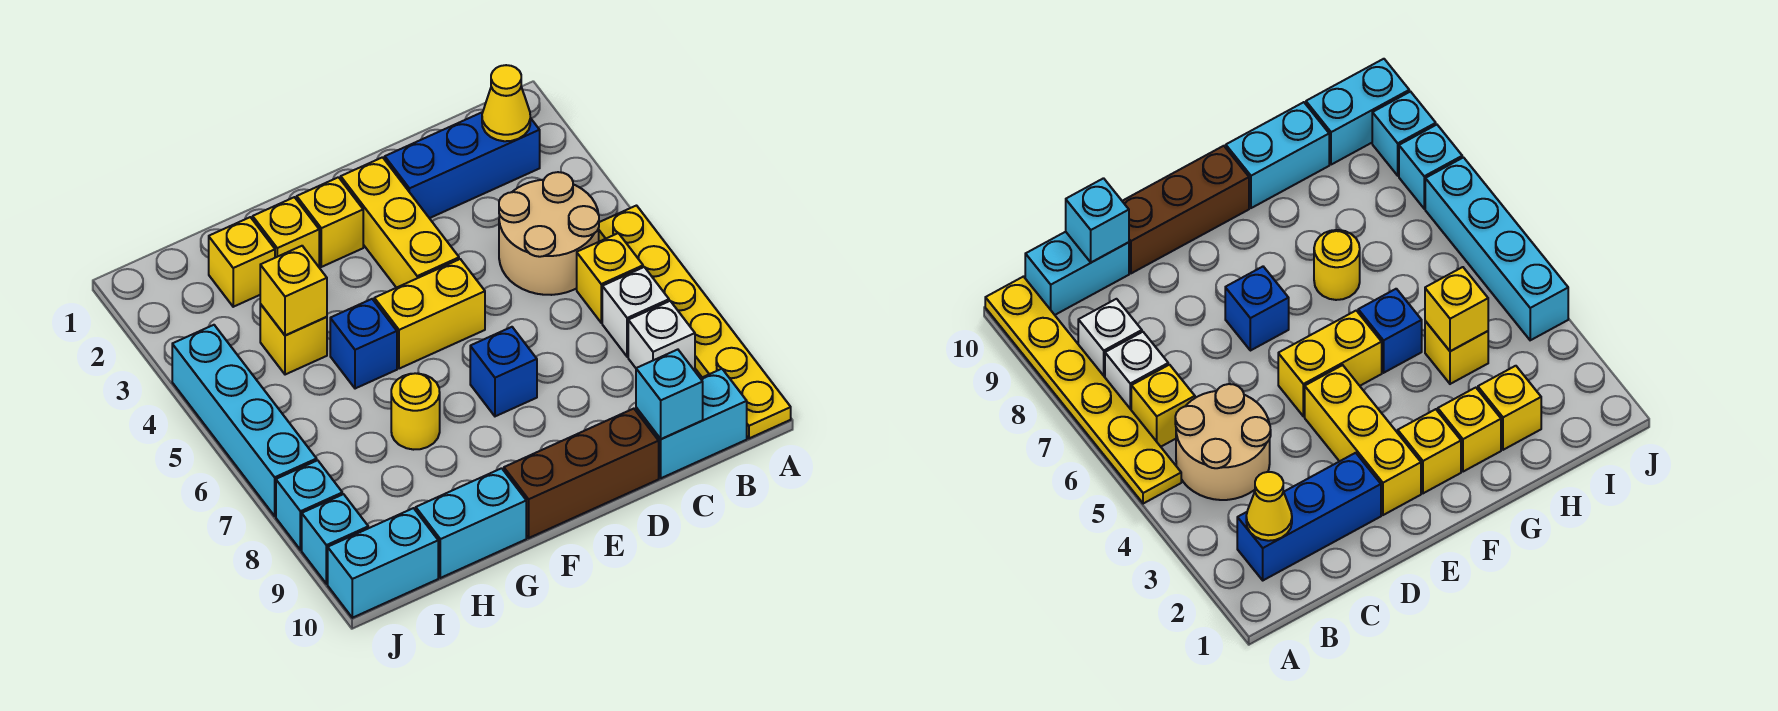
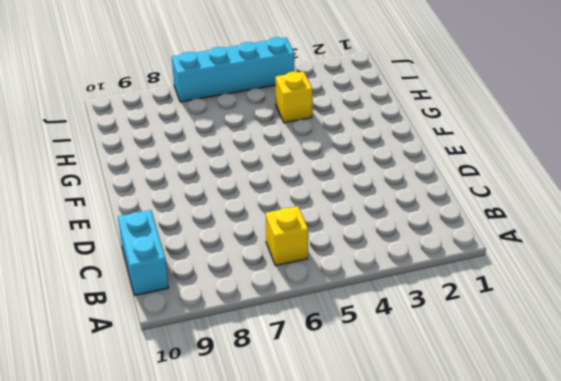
none -> yellow 1x6 plate [599,206,791,438]
none -> blue 1x3 brick [385,112,540,218]
none -> tan 2x2 round brick [499,172,599,295]

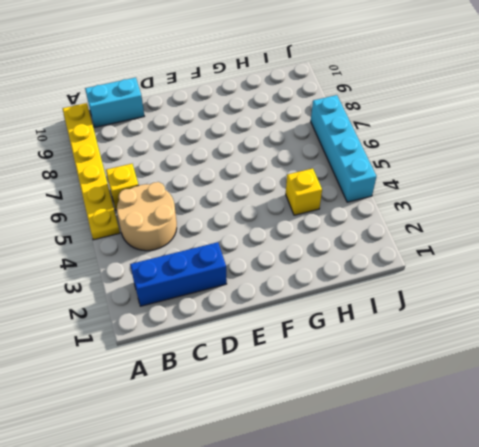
none -> white 1x1 brick [602,267,669,357]
none -> white 1x1 brick [628,301,695,371]
none -> brown 1x3 brick [504,409,659,538]

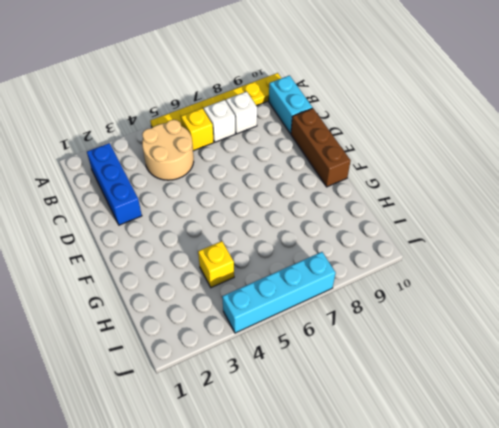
none -> yellow 1x3 brick [341,157,459,288]
none -> yellow 1x2 brick [374,259,485,369]
none -> blue 1x1 brick [470,327,537,416]

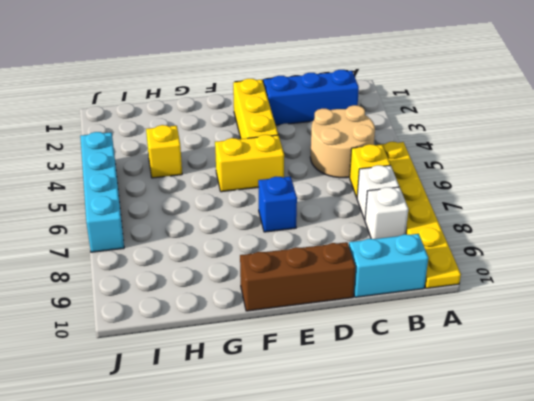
none -> yellow 1x1 brick [297,177,363,267]
none -> yellow 1x1 brick [253,197,319,267]
none -> blue 1x1 brick [330,299,397,389]

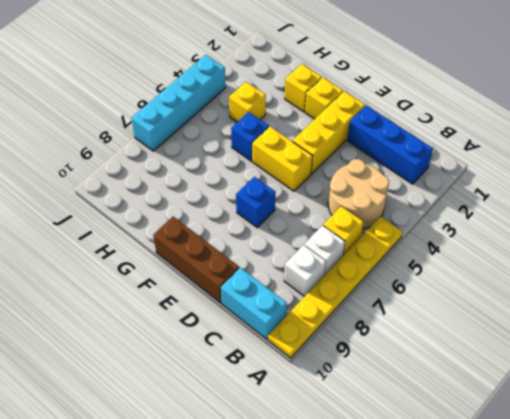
none -> yellow 1x1 round brick [391,373,440,450]
none -> cyan 1x2 brick [416,468,526,578]
none -> yellow 1x1 brick [209,217,275,307]

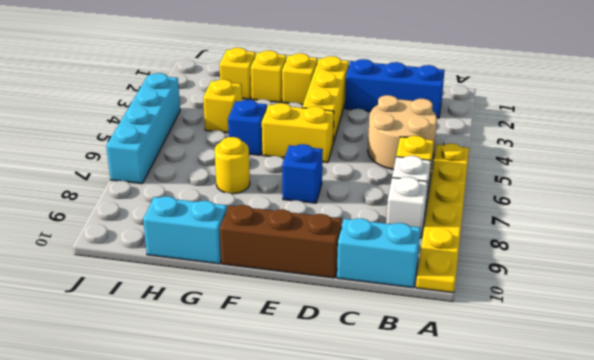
none -> cyan 1x2 brick [328,508,438,618]
none -> cyan 1x1 brick [276,460,342,550]
none -> cyan 1x1 brick [302,494,368,584]

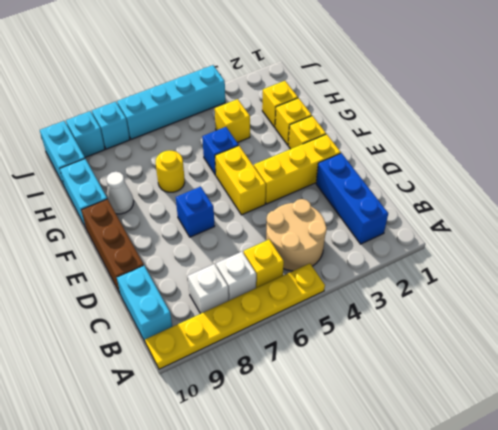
white 1x1 cone [106,172,134,214] -> none
none -> yellow 1x1 cone [482,65,530,141]
none -> cyan 1x1 brick [636,350,703,439]
none -> yellow 1x1 brick [260,246,327,336]

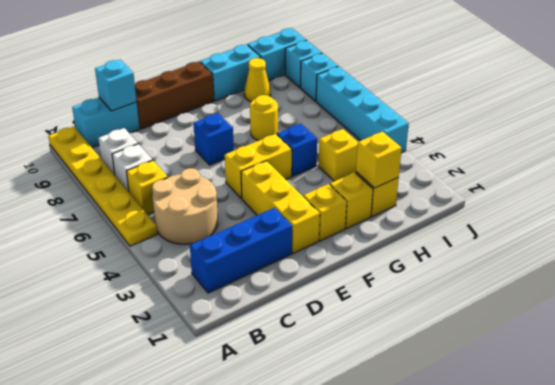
yellow 1x1 brick [356,132,402,188] -> yellow 1x1 brick moved to [260,246,327,336]
yellow 1x1 cone [244,58,271,102] -> yellow 1x1 cone moved to [482,65,530,141]

